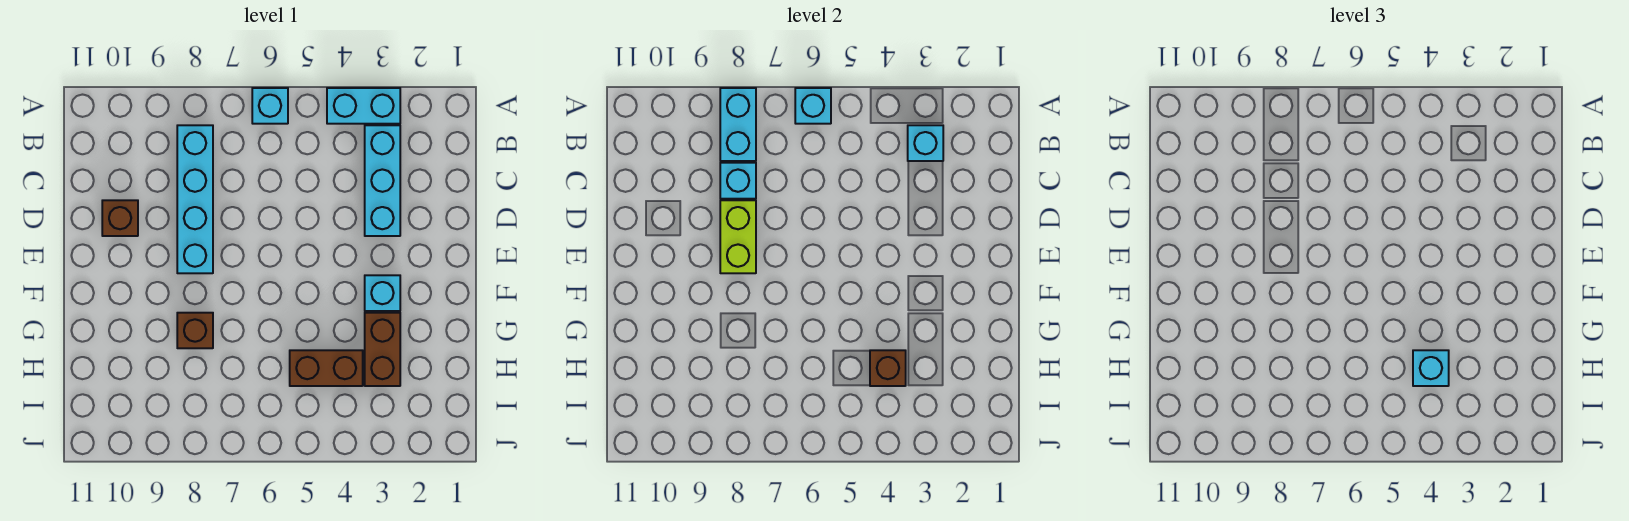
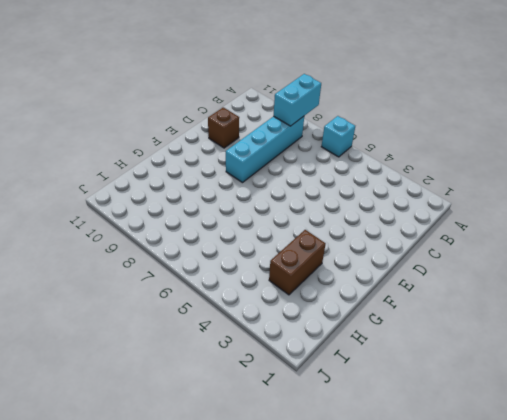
none -> cyan 1x2 brick [327,88,400,124]
none -> cyan 1x3 brick [365,125,400,236]
none -> cyan 1x1 brick [365,275,400,311]

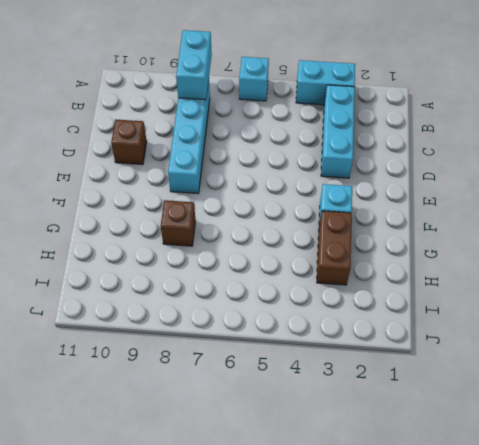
none -> brown 1x2 brick [290,350,363,386]
none -> cyan 1x1 brick [795,88,831,124]
none -> cyan 1x1 brick [908,125,943,161]

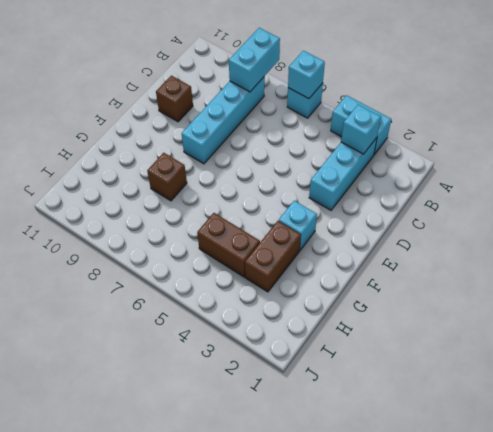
none -> cyan 1x1 brick [720,163,756,199]
none -> lime 1x2 brick [720,200,756,273]
none -> brown 1x1 brick [870,350,906,386]

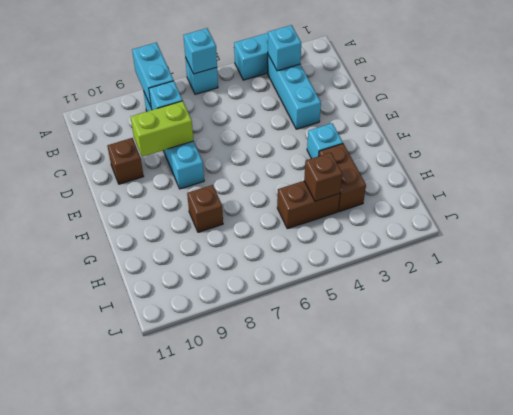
lime 1x2 brick [131,101,193,157] -> lime 1x2 brick turned to [720,200,756,273]
none -> cyan 1x1 brick [1413,350,1449,386]

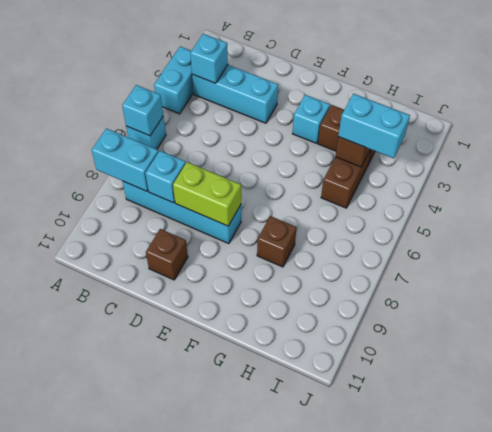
cyan 1x2 brick [338,94,410,158] -> cyan 1x1 brick [1413,350,1449,386]

